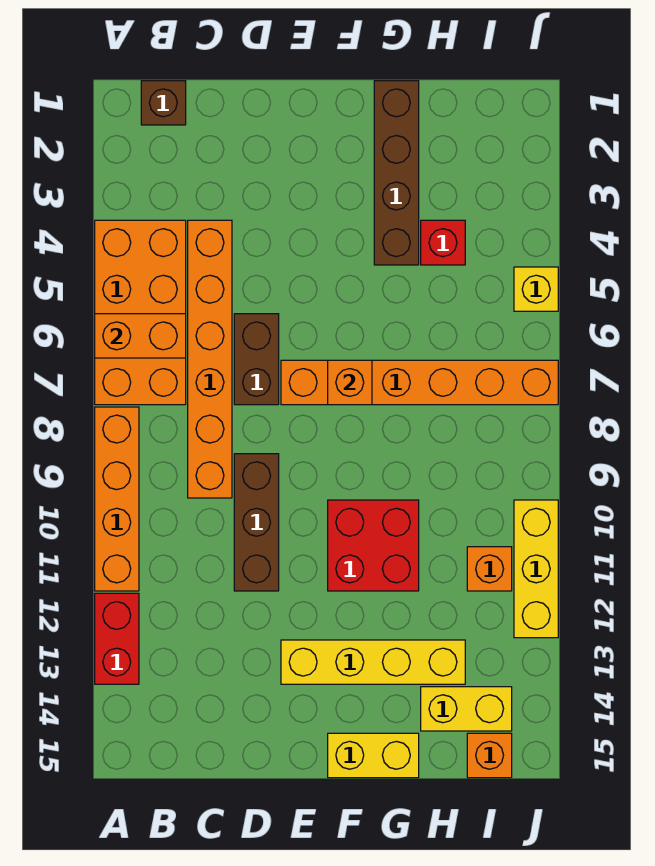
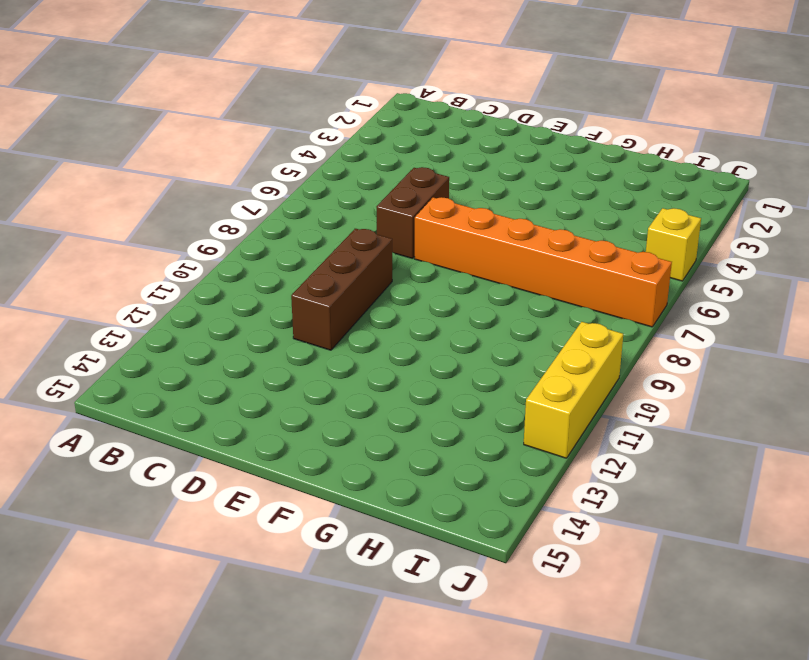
none -> orange 2x4 brick [95,220,186,405]
none -> orange 1x4 brick [95,407,139,591]
none -> red 1x2 brick [95,593,139,684]

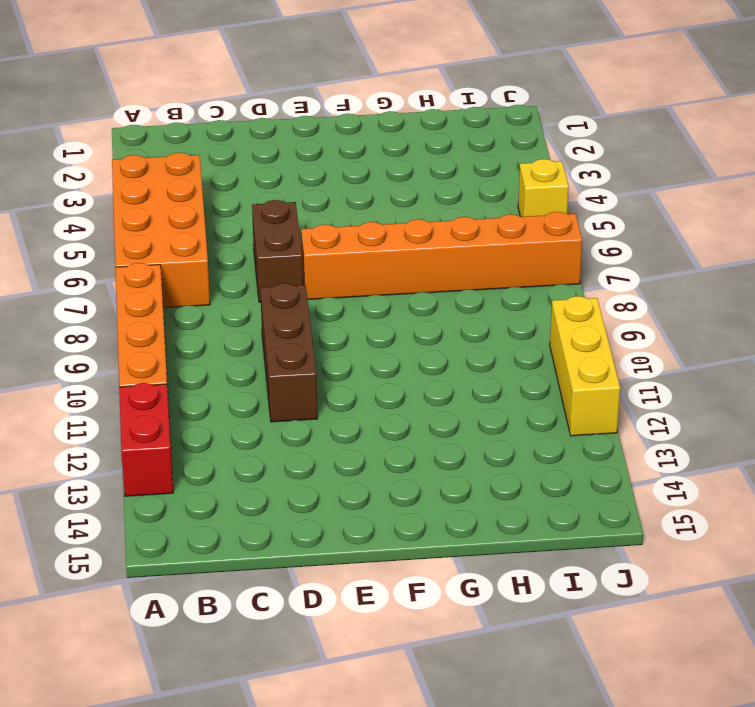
none -> brown 1x1 brick [141,81,186,125]
none -> orange 1x6 brick [188,220,232,498]
none -> yellow 1x4 brick [281,640,465,684]

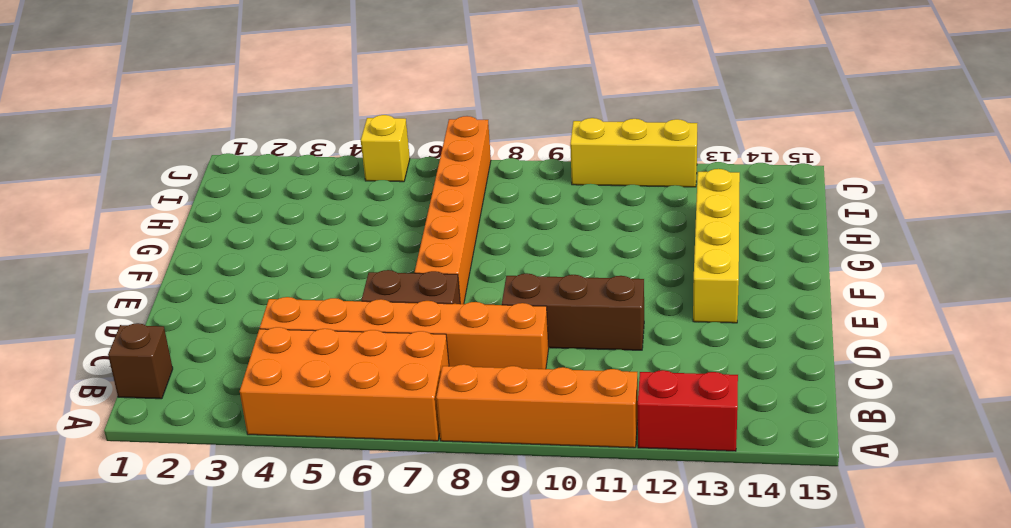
none -> red 2x2 brick [328,500,419,591]
none -> yellow 1x2 brick [328,733,419,778]
none -> brown 1x4 brick [374,81,419,265]

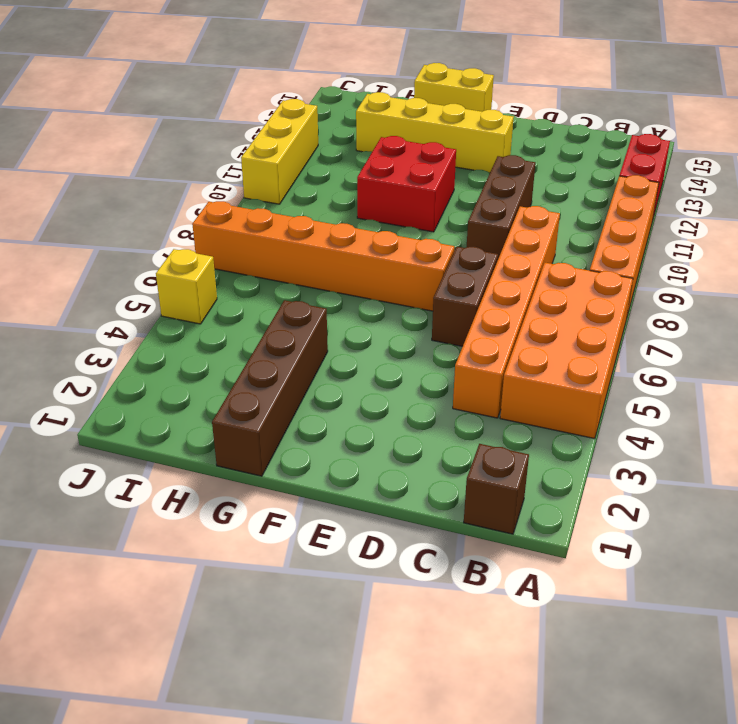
none -> red 1x1 brick [421,220,465,265]
none -> yellow 1x2 brick [421,687,512,731]
none -> orange 1x1 brick [467,547,512,591]

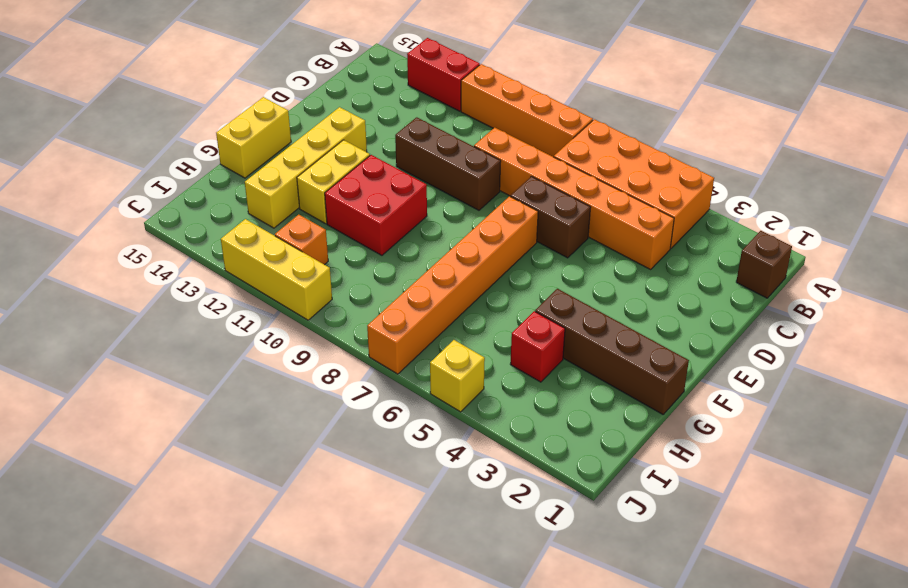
yellow 1x2 brick [297,140,370,224] -> yellow 1x2 brick moved to [421,687,512,731]
none -> orange 1x1 brick [467,733,512,778]
none -> orange 1x2 brick [95,314,186,358]
none -> orange 1x1 brick [328,360,372,405]

